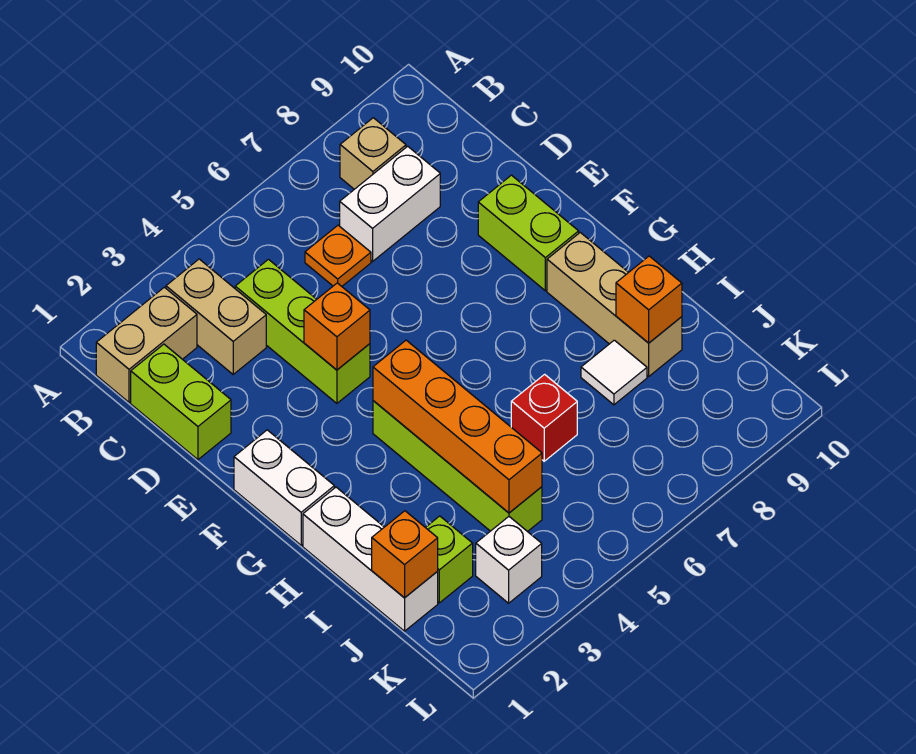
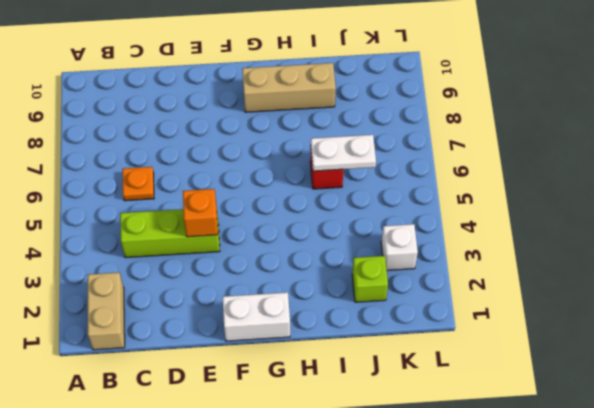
white 1x2 plate [311,135,376,171] -> none
none -> tan 1x2 brick [166,259,266,374]
none -> tan 1x1 brick [340,118,406,189]
none -> lime 1x2 brick [131,344,231,460]

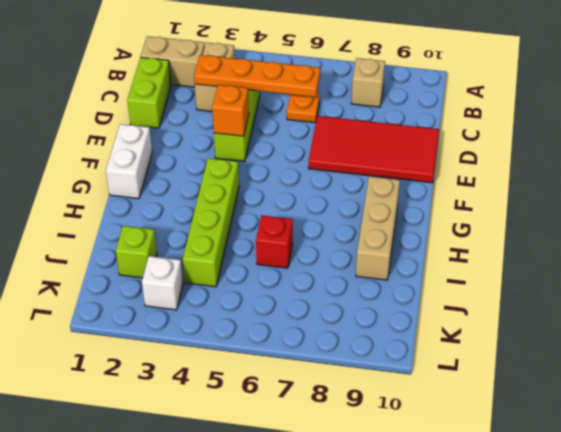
orange 1x4 plate [194,55,320,97] -> none
red 2x4 tile [308,116,439,183] -> lime 1x2 brick [478,175,579,291]
none -> white 1x2 brick [340,146,440,261]
none -> white 1x3 brick [303,487,438,631]
none -> white 1x1 tile [581,340,647,405]

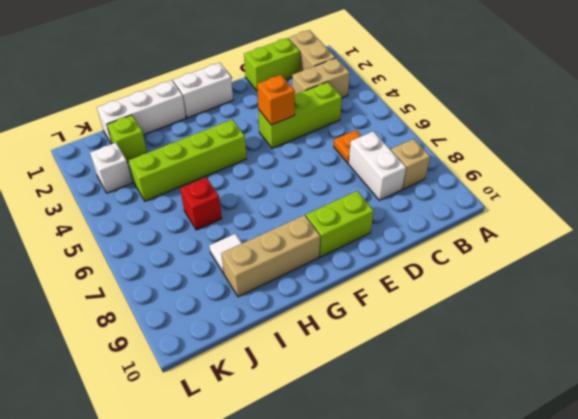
none -> orange 1x4 brick [373,340,542,513]
none -> orange 1x1 brick [616,256,682,343]
none -> orange 1x1 brick [372,511,438,598]

